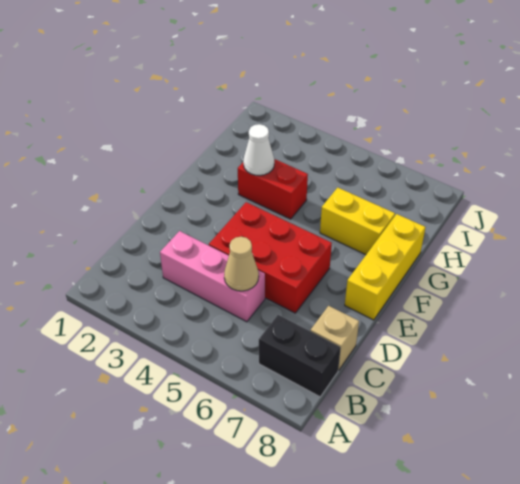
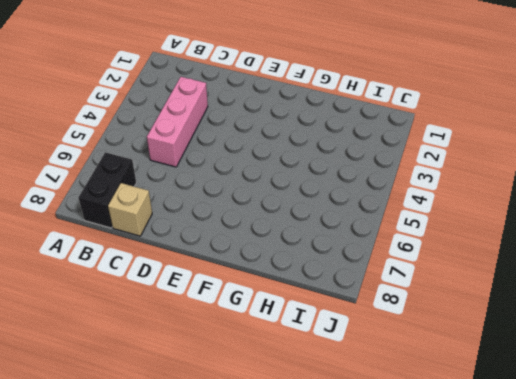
none -> red 2x3 brick [209,202,332,313]
none -> yellow 1x3 brick [345,214,425,320]

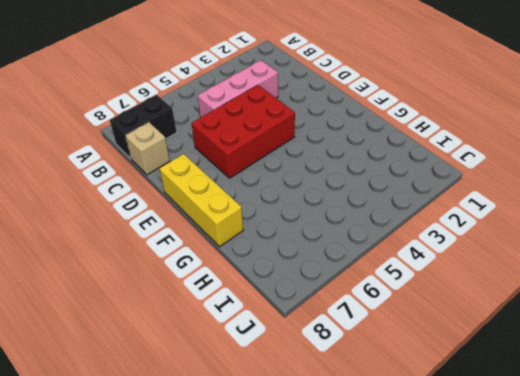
none -> red 1x2 brick [238,159,308,219]
none -> yellow 1x2 brick [320,188,395,255]

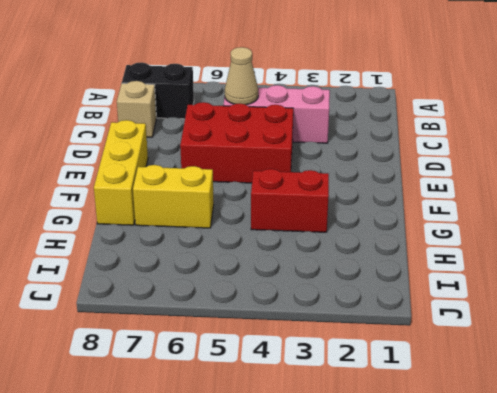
none -> white 1x1 cone [243,124,274,175]

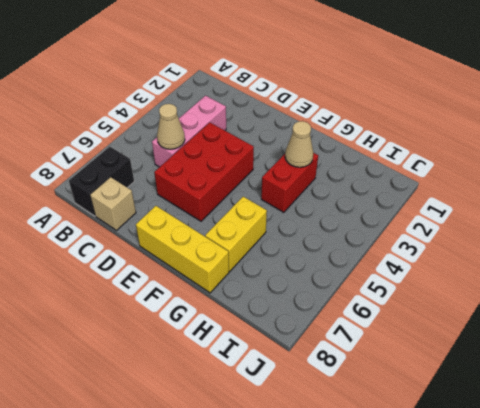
tan 1x1 cone [285,121,314,167] -> white 1x1 cone [243,124,274,175]

